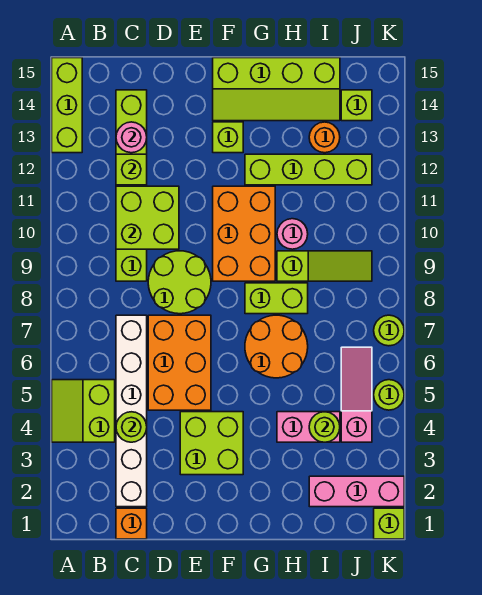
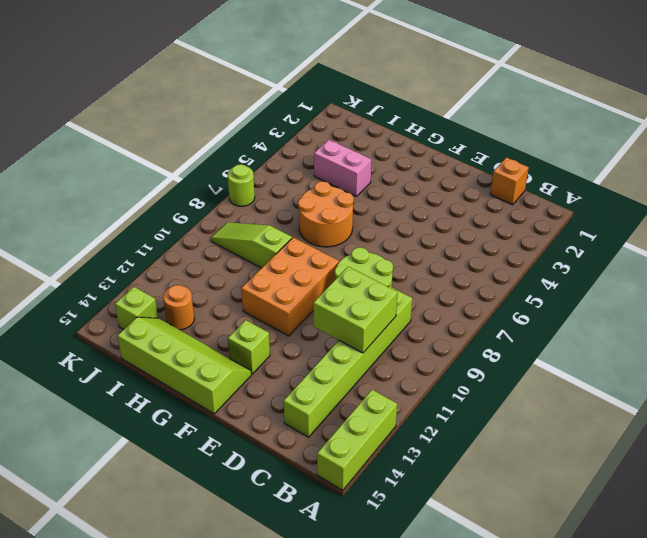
none -> lime 2x2 slope [52,380,115,442]
none -> white 1x6 brick [116,315,147,507]
none -> orange 2x3 brick [148,315,211,410]

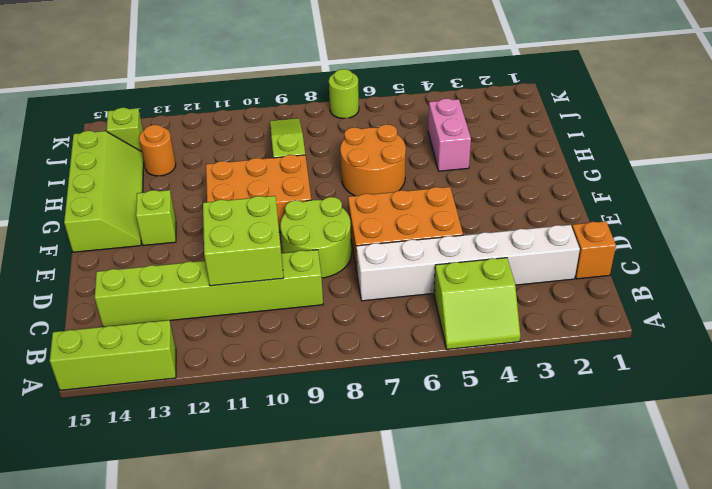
none -> lime 2x2 brick [180,412,243,475]
none -> lime 1x2 brick [245,283,308,314]
none -> lime 1x4 brick [245,154,372,185]

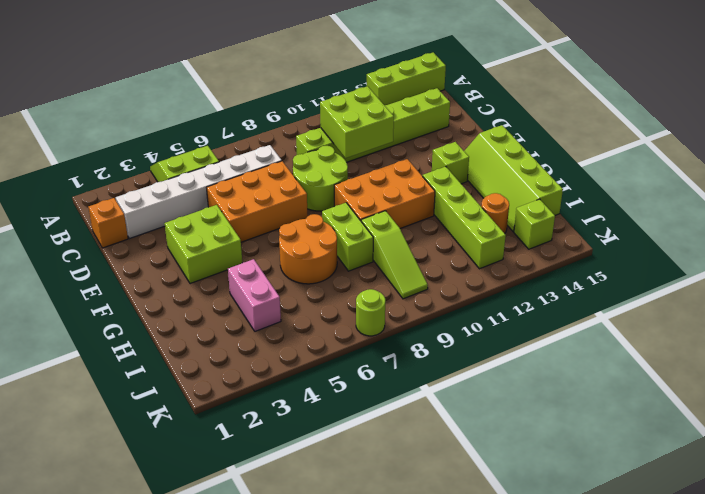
none -> pink 1x1 round brick [277,219,308,249]
none -> pink 1x3 brick [309,476,404,507]
none -> pink 1x3 slope [341,347,372,442]

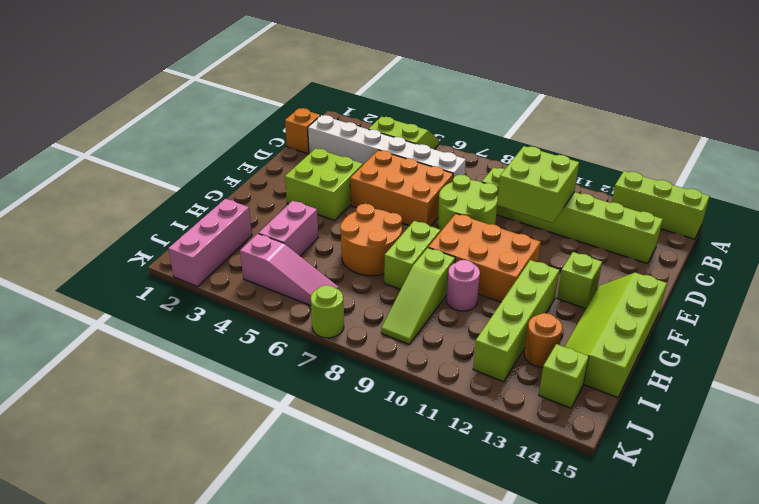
none -> lime 1x1 brick [374,508,404,539]
none -> lime 1x1 round brick [374,380,404,410]
none -> lime 1x1 round brick [116,412,147,442]

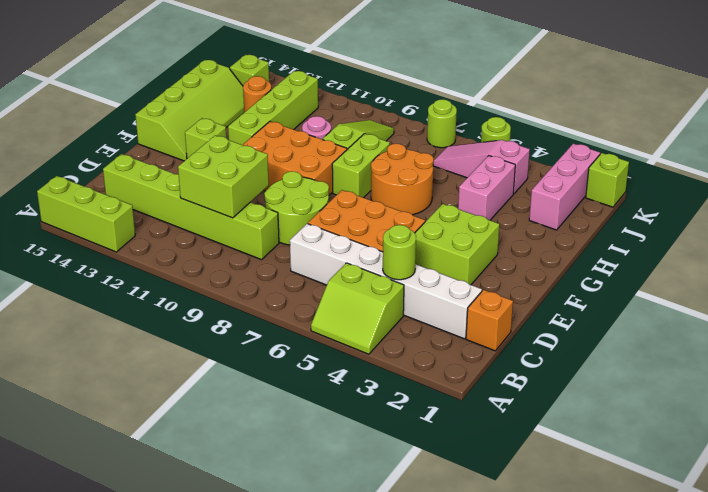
none -> lime 1x1 brick [116,154,147,185]
none -> pink 1x1 round brick [116,122,147,153]
none -> lime 1x1 round brick [309,412,340,442]

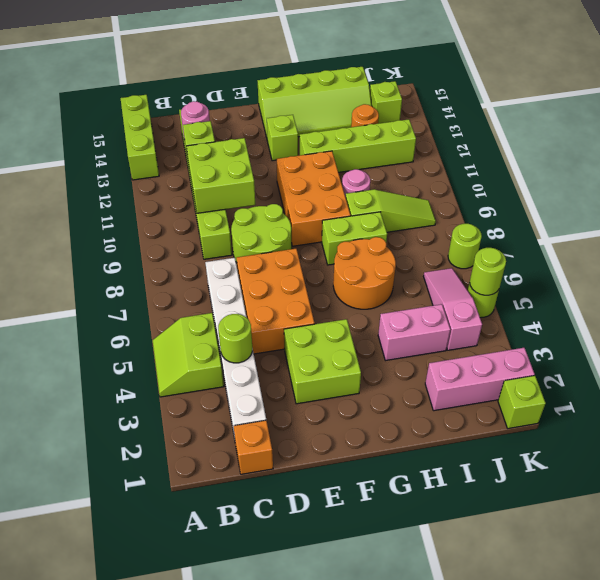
lime 1x1 round brick [470,248,506,295] -> lime 1x1 round brick moved to [309,412,340,442]

